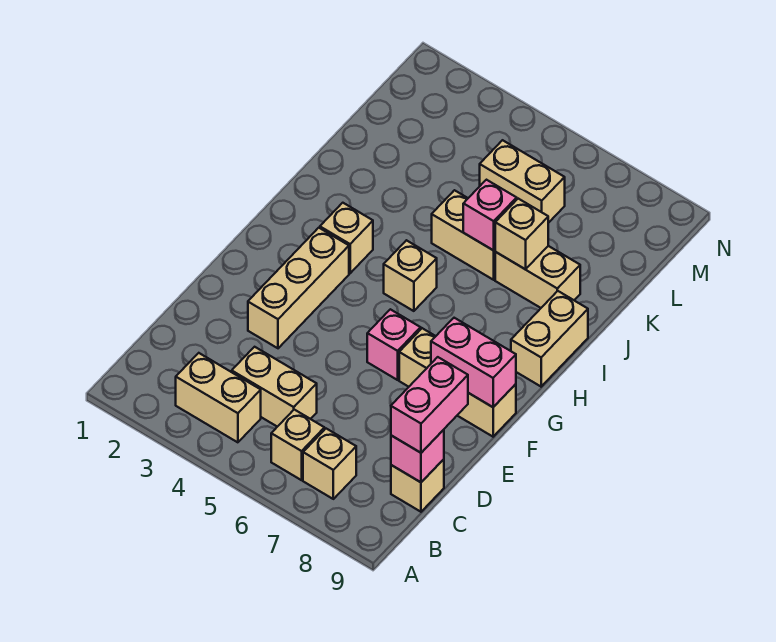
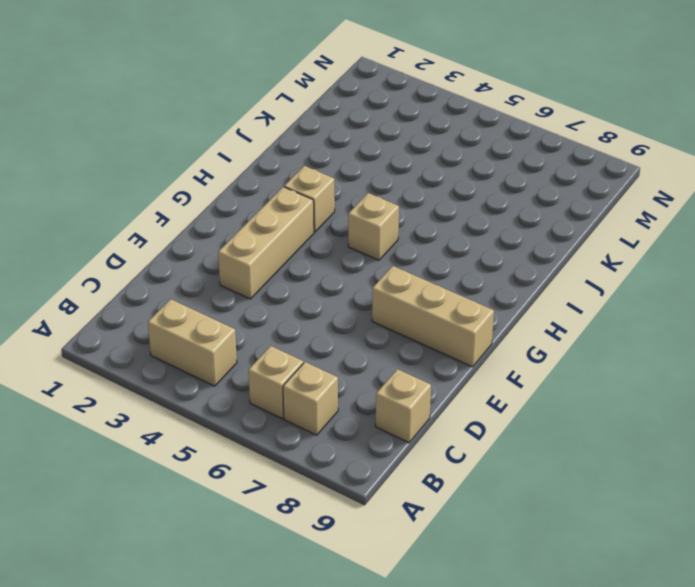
none -> tan 1x2 brick [232,347,317,427]
none -> pink 1x1 brick [367,309,421,380]
none -> tan 1x2 brick [511,291,588,387]

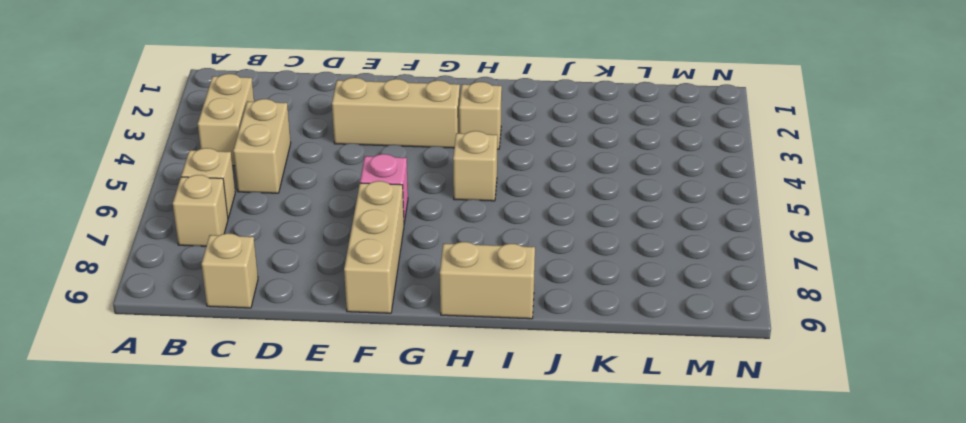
none -> tan 1x2 brick [432,190,495,280]
none -> tan 1x2 brick [495,246,580,308]
none -> tan 1x2 brick [480,140,565,223]

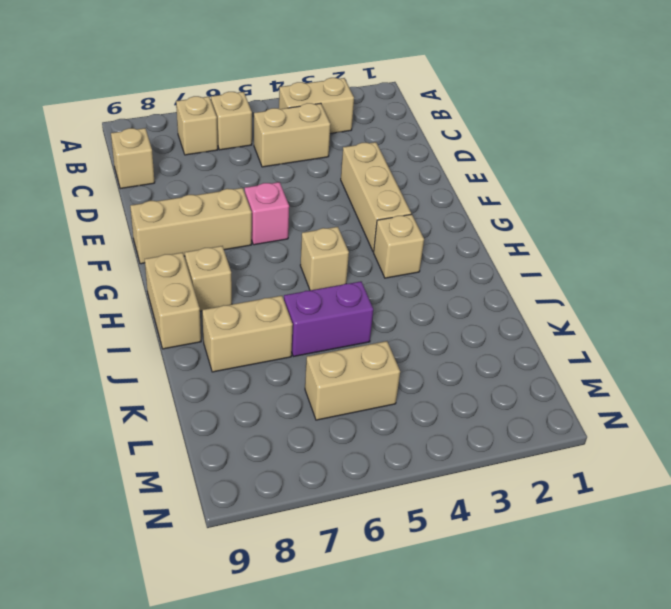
tan 1x1 brick [185,246,232,311] -> tan 1x1 brick moved to [495,199,548,269]
purple 1x2 brick [284,281,373,357] -> tan 1x2 brick [432,190,495,280]
none -> pink 1x1 brick [391,430,444,482]
none -> pink 1x2 brick [431,318,516,407]
none -> pink 1x1 brick [463,180,517,250]

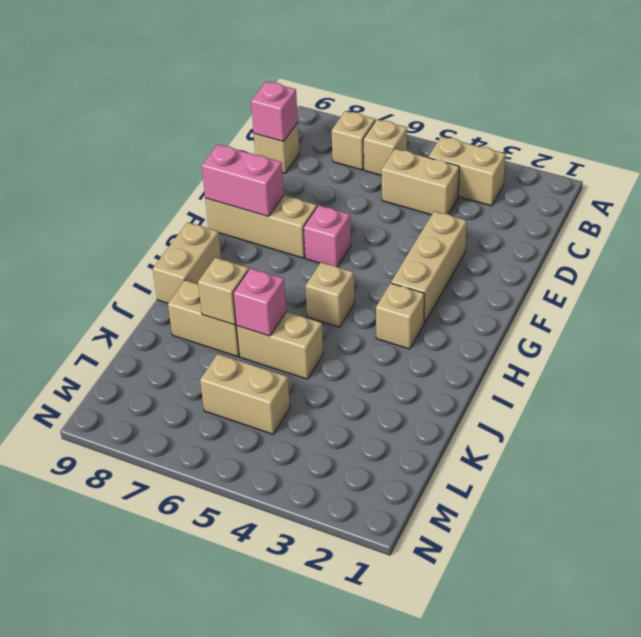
none -> pink 1x2 brick [391,357,468,453]

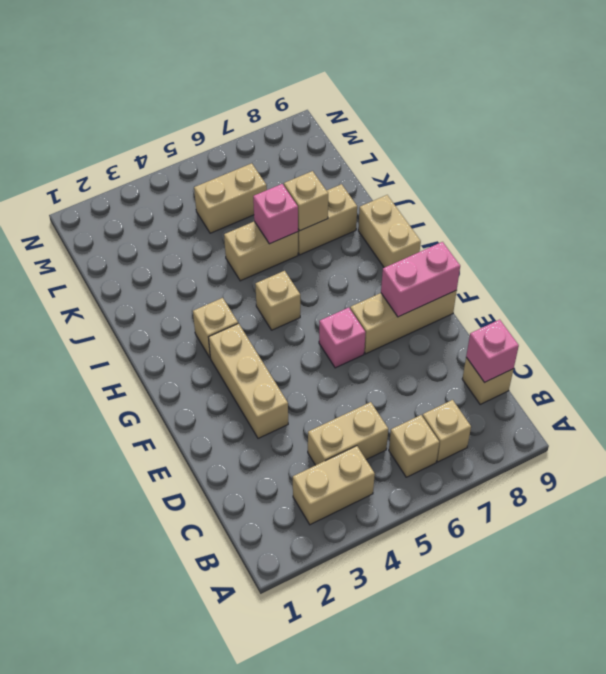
none -> pink 1x2 brick [391,357,468,453]

